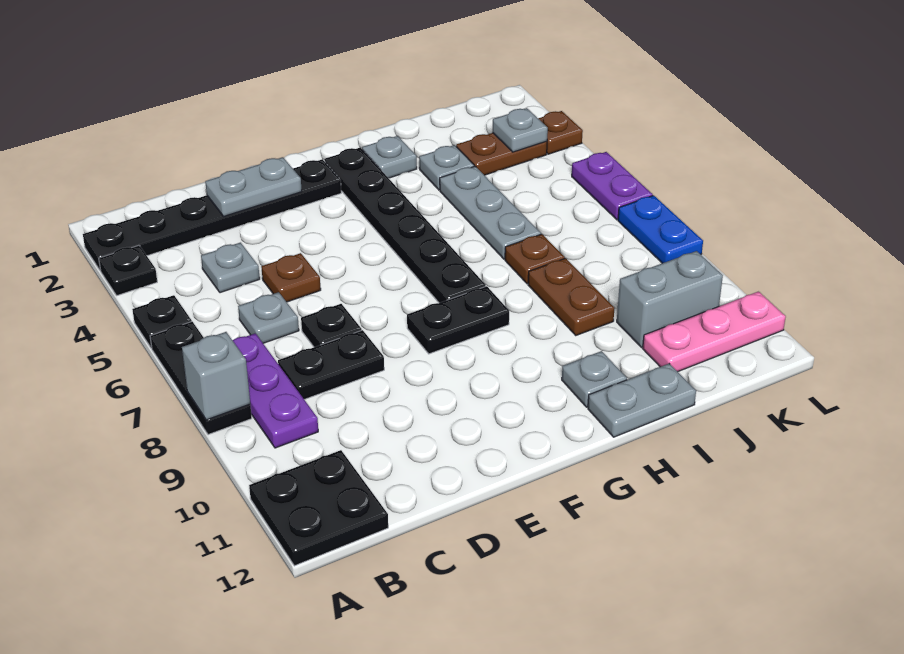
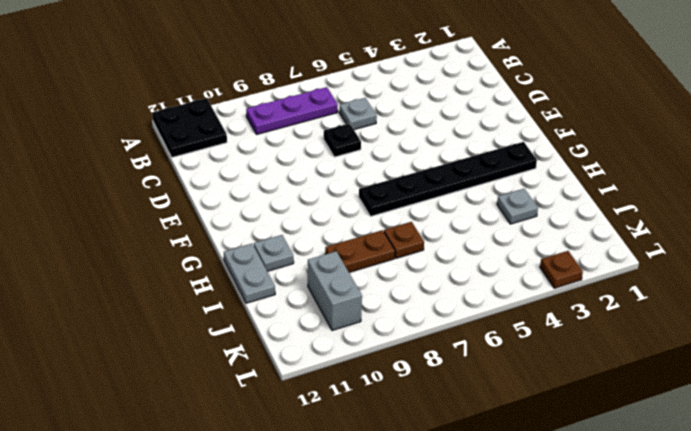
none -> black 1x6 plate [83,159,341,271]
none -> black 1x1 plate [99,245,157,295]
none -> black 1x1 plate [132,295,192,348]

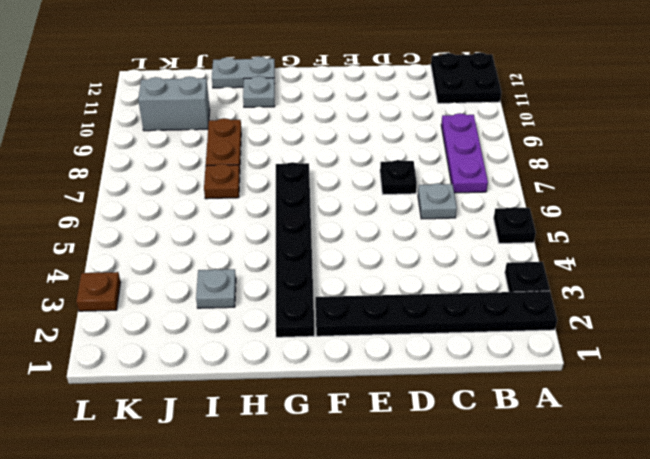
none -> black 1x3 plate [150,322,252,435]
none -> grey 1x1 plate [201,243,260,293]
none -> black 1x2 plate [278,330,384,399]

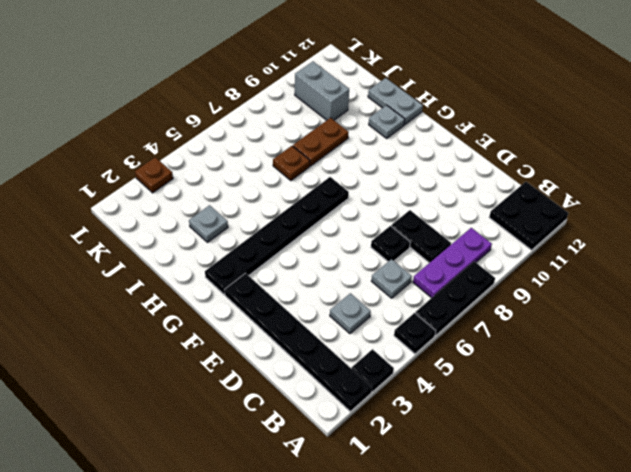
none -> brown 1x1 plate [261,253,321,302]
none -> black 1x2 plate [407,286,509,354]
none -> grey 1x1 plate [362,136,417,178]

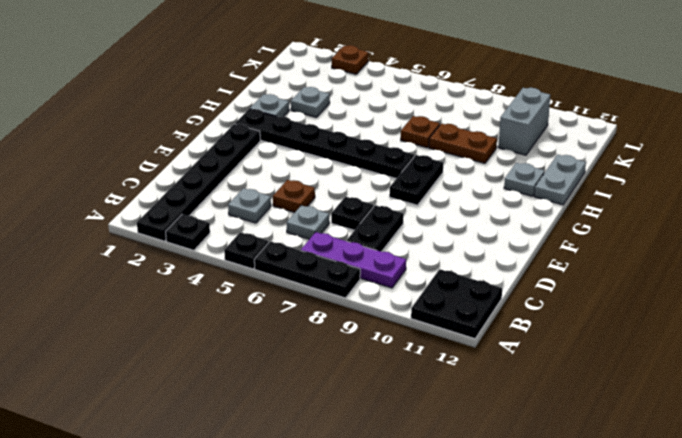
none -> grey 1x3 plate [440,166,541,259]
none -> brown 1x2 plate [456,133,547,175]
none -> pink 1x3 plate [643,292,786,372]

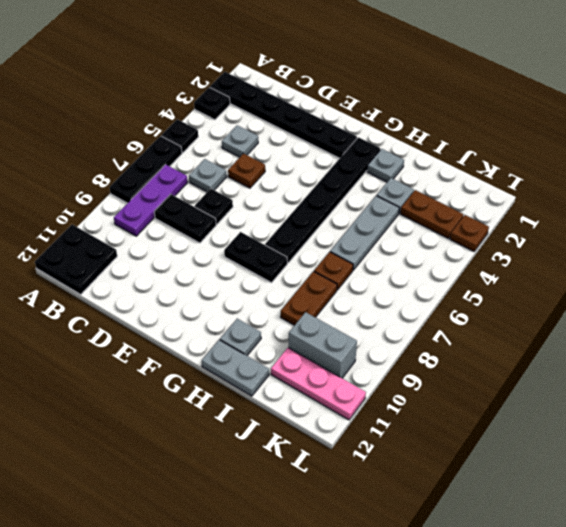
none -> purple 1x2 plate [572,152,653,220]
none -> blue 1x2 plate [618,195,703,263]
none -> grey 1x1 brick [182,332,250,420]

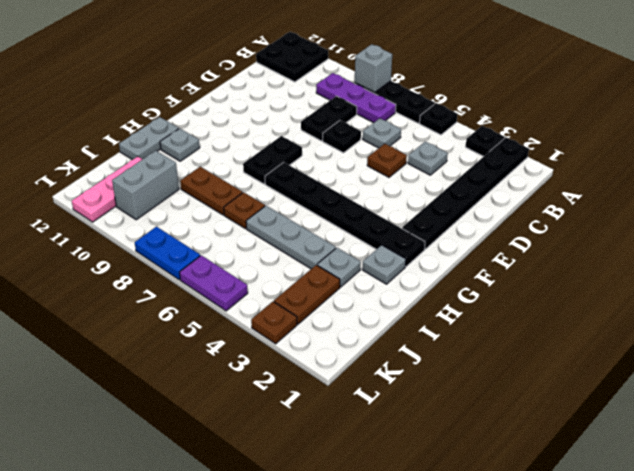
none -> grey 1x2 plate [205,157,302,217]
none -> grey 1x1 plate [493,108,548,152]

